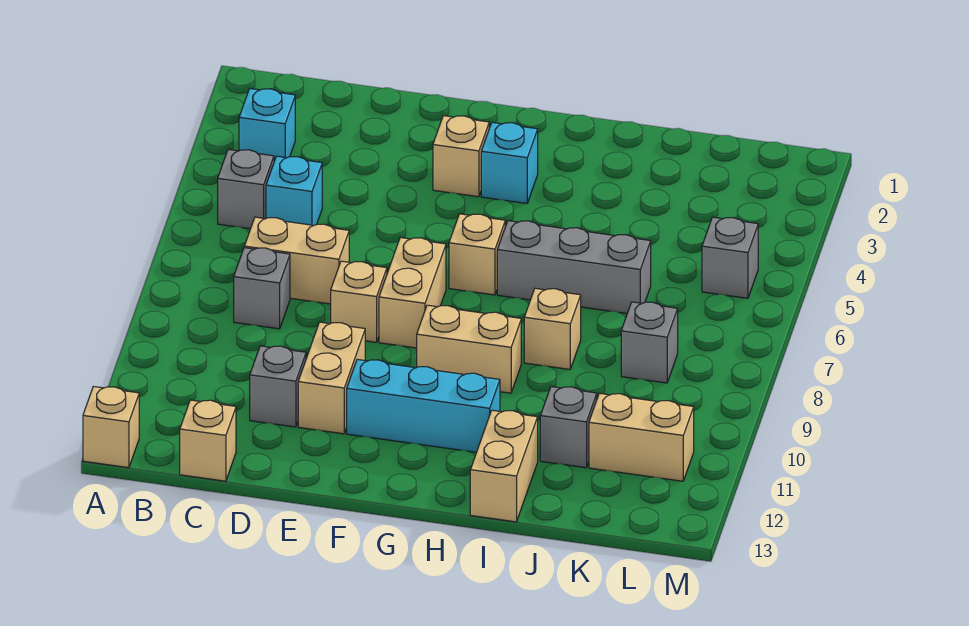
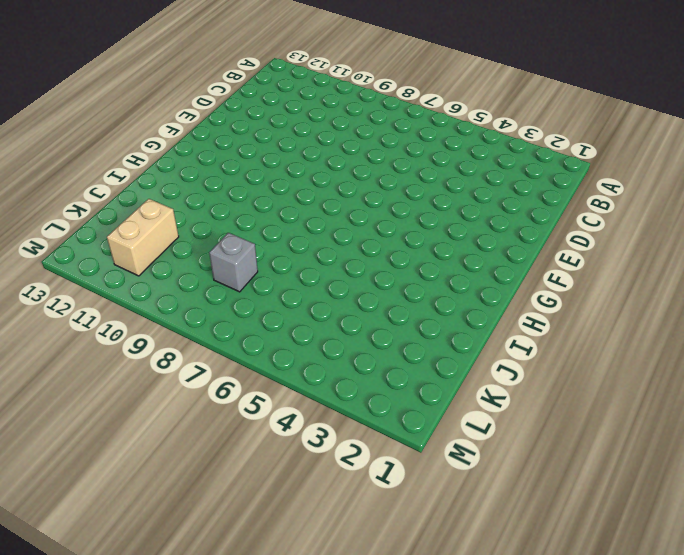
none -> tan 1x1 brick [83,387,139,468]
none -> cyan 1x1 brick [239,89,295,161]
none -> grey 1x1 brick [218,149,274,229]

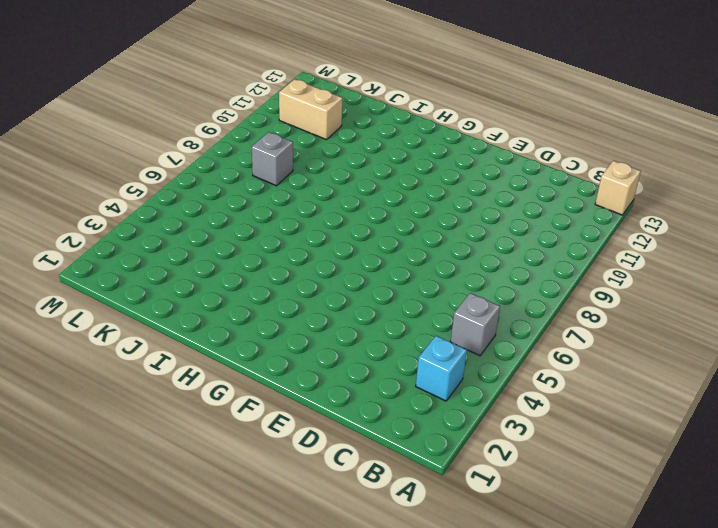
none -> cyan 1x1 brick [266,156,322,225]
none -> tan 1x2 brick [244,217,349,304]
none -> grey 1x1 brick [234,248,290,329]

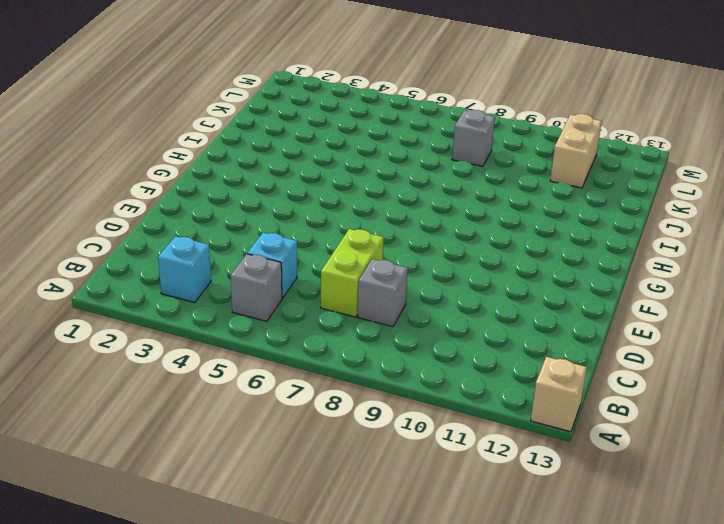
lime 1x2 brick [321,229,384,317] -> tan 1x2 brick [244,217,349,304]
none -> tan 1x1 brick [180,400,236,481]
none -> grey 1x1 brick [250,346,306,427]
none -> tan 1x1 brick [331,261,387,342]

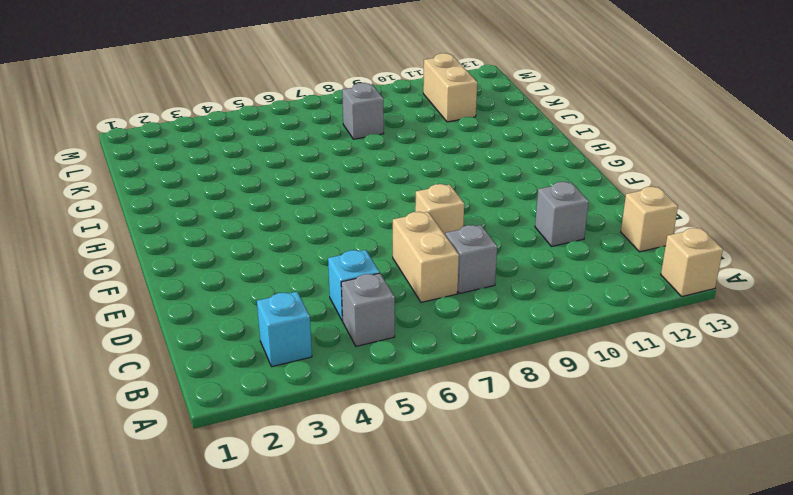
none -> tan 1x2 brick [298,322,365,434]
none -> tan 1x1 brick [433,116,489,197]
none -> tan 1x2 brick [379,238,446,348]

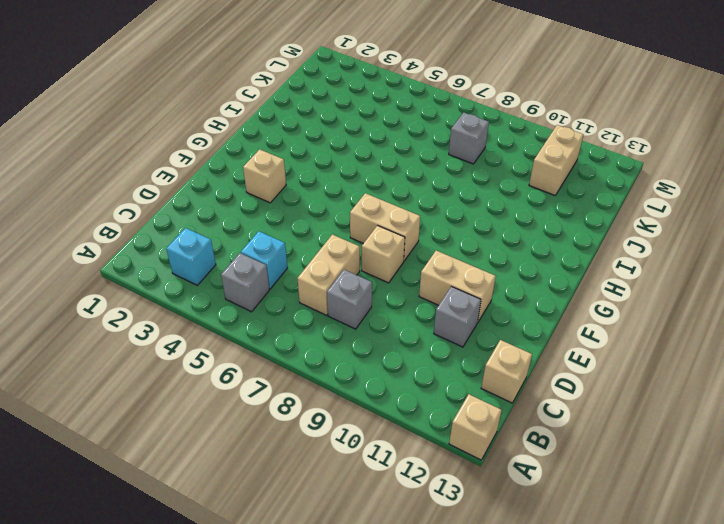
none -> cyan 1x3 brick [347,359,500,452]
none -> cyan 1x1 brick [481,122,538,203]
none -> tan 1x1 brick [449,214,505,295]

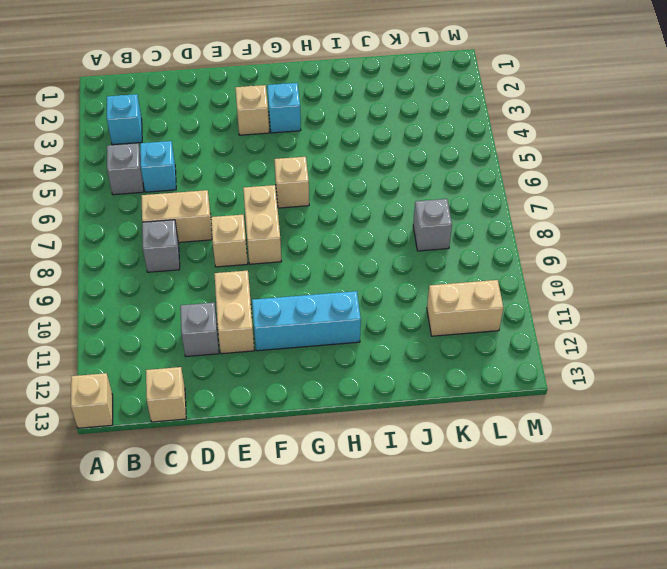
none -> tan 1x2 brick [417,305,521,393]
none -> grey 1x3 brick [497,221,651,313]
none -> tan 1x1 brick [524,288,581,369]

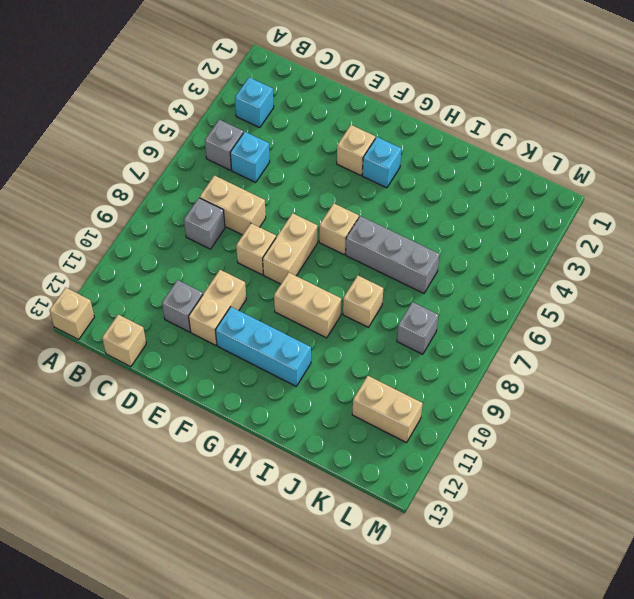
none -> tan 1x2 brick [470,410,538,522]
none -> grey 1x1 brick [540,387,597,468]
none -> grey 1x1 brick [702,217,758,298]

